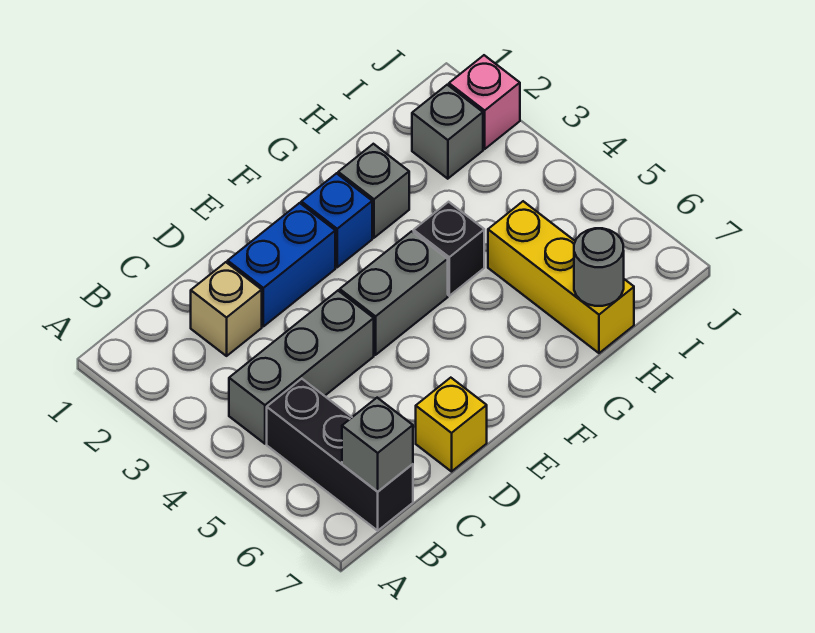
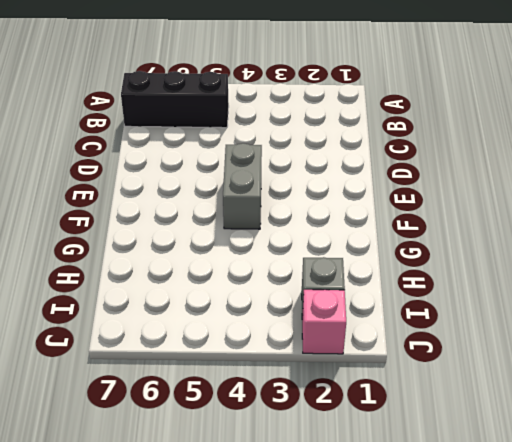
none -> grey 1x3 brick [229,291,374,444]
none -> tan 1x1 brick [191,262,262,356]
none -> blue 1x2 brick [228,203,335,326]

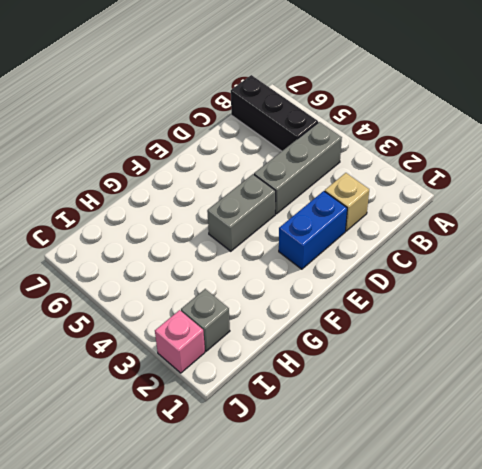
none -> yellow 1x1 brick [416,378,487,471]
none -> blue 1x1 brick [301,173,372,267]
none -> grey 1x1 brick [338,144,409,238]

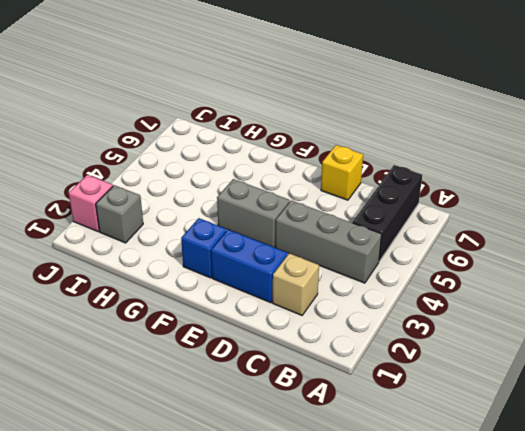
none -> grey 1x1 brick [338,144,409,238]
none -> black 1x1 brick [414,202,484,296]
none -> yellow 1x3 brick [488,201,634,353]

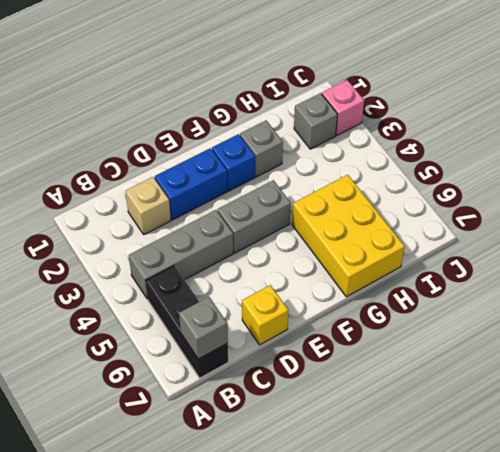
yellow 2x3 brick [292,175,405,297] -> yellow 1x3 brick [488,201,634,353]
none -> black 1x1 brick [414,202,484,296]
none -> grey 1x1 round brick [574,228,624,306]

